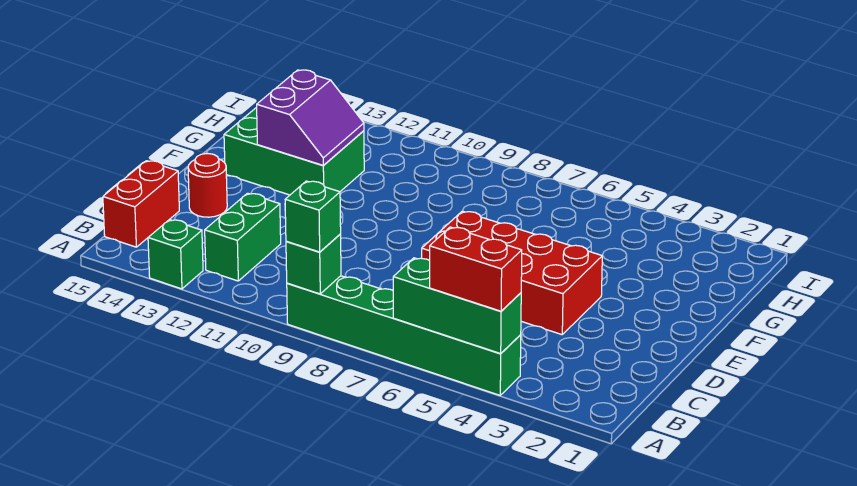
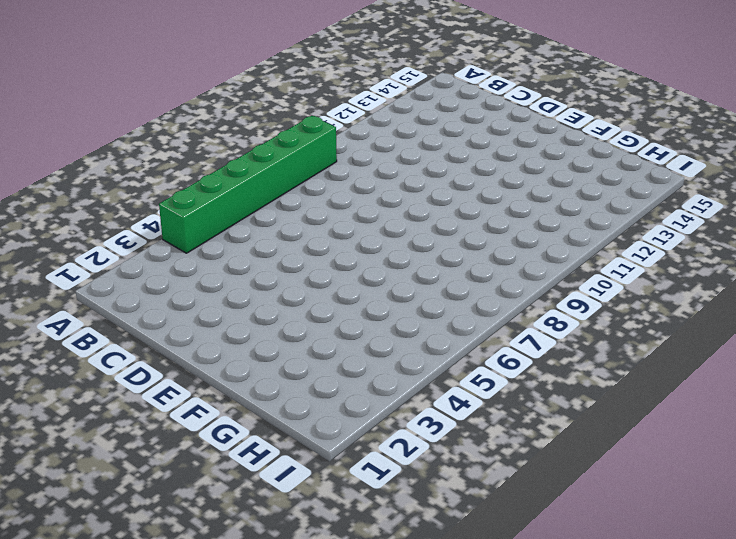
none -> green 1x1 brick [148,220,203,289]
none -> green 1x2 brick [205,193,281,281]
none -> red 1x2 brick [103,161,179,247]

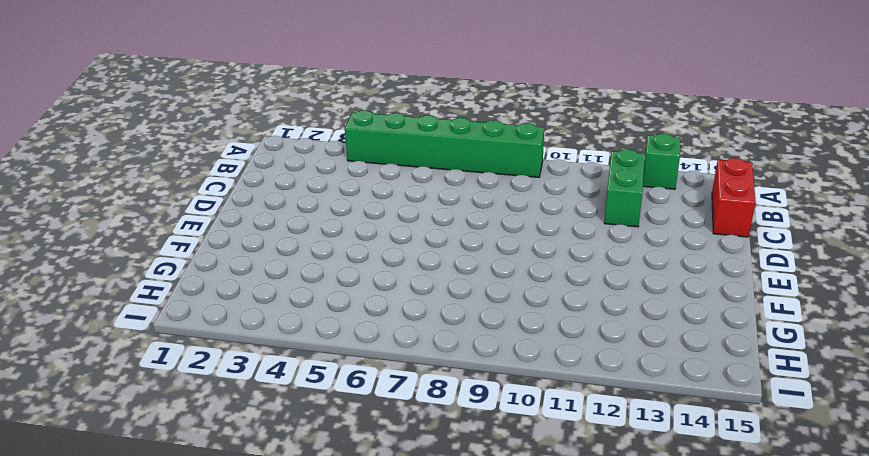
none -> red 2x4 brick [422,211,602,335]
none -> red 1x1 round brick [188,154,227,217]
none -> green 2x3 brick [224,107,364,195]

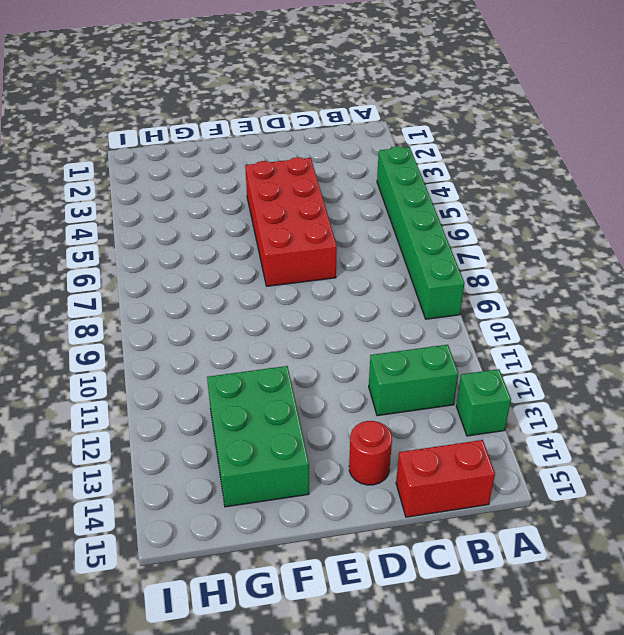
none -> green 1x3 brick [393,258,521,354]
none -> green 1x1 brick [286,234,341,294]
none -> purple 2x2 slope [257,70,364,165]

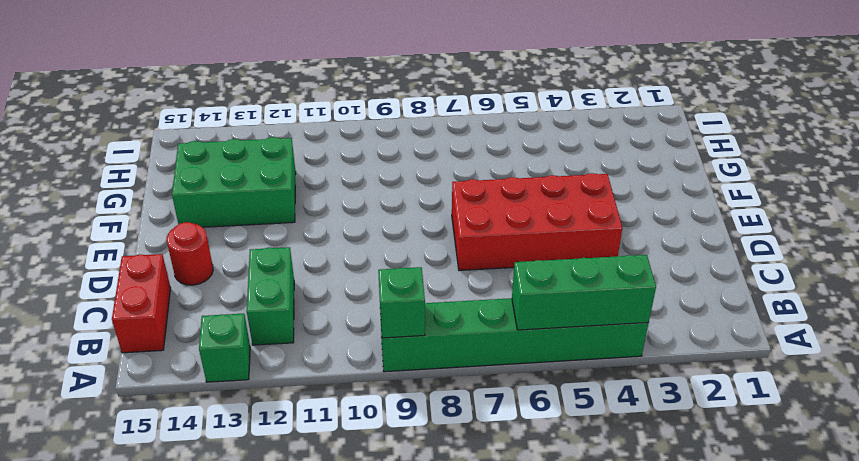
none -> purple 2x2 slope [257,70,364,165]
none -> red 1x2 brick [430,227,522,311]
none -> green 1x1 brick [285,181,341,252]

